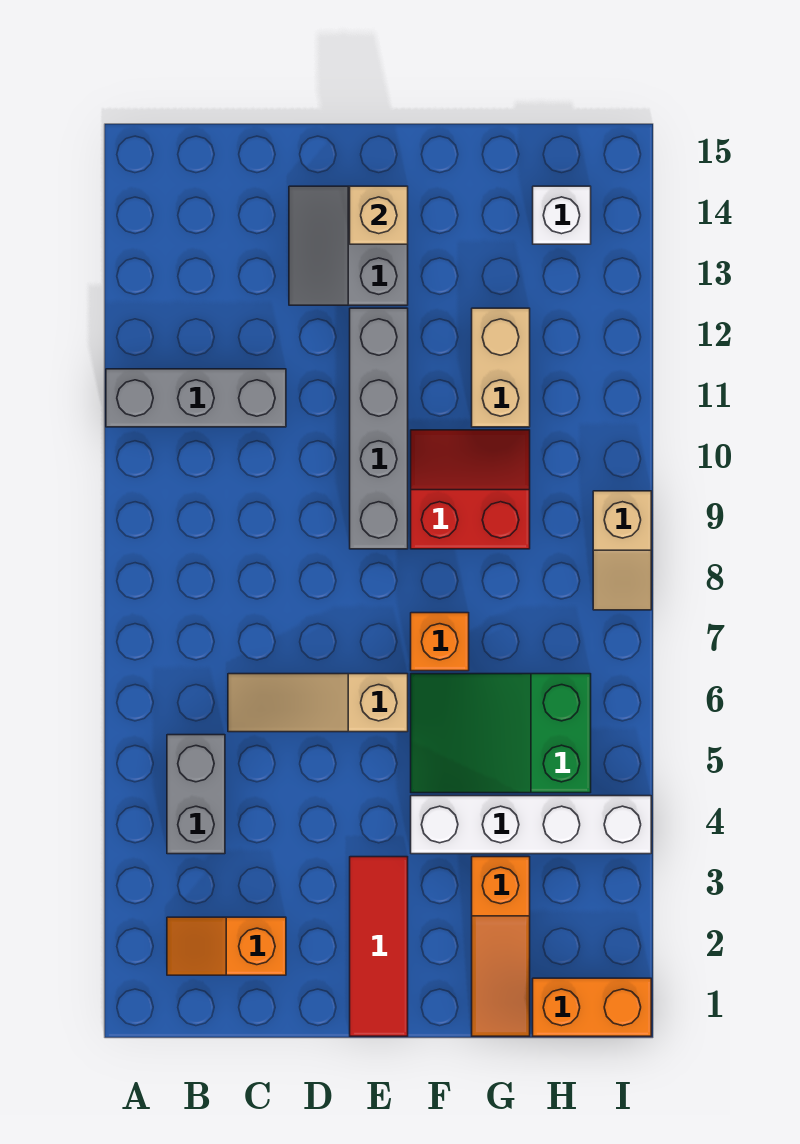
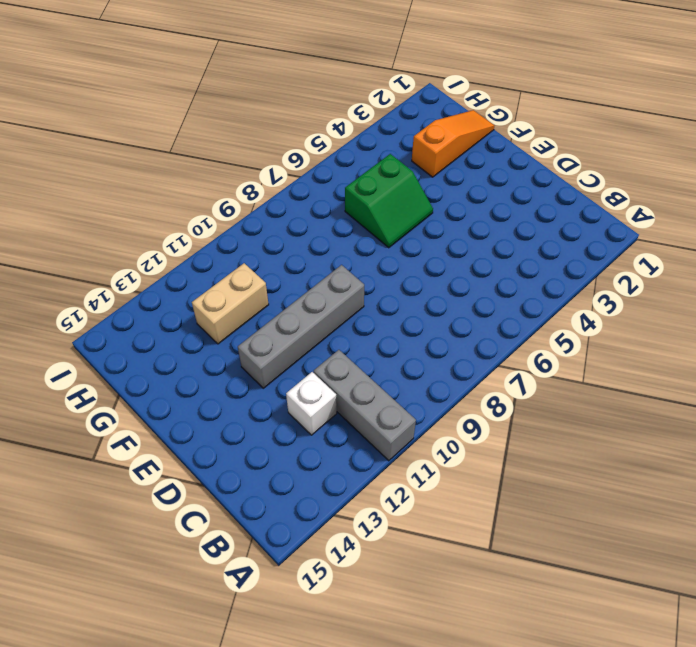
white 1x1 brick [286,372,337,435] -> white 1x1 brick moved to [533,186,591,244]
green 2x2 slope [345,154,433,248] -> green 2x3 slope [411,674,591,793]
none -> orange 1x2 slope [167,917,286,975]
none -> grey 1x2 brick [167,735,225,854]
none -> tan 1x3 slope [228,674,408,732]

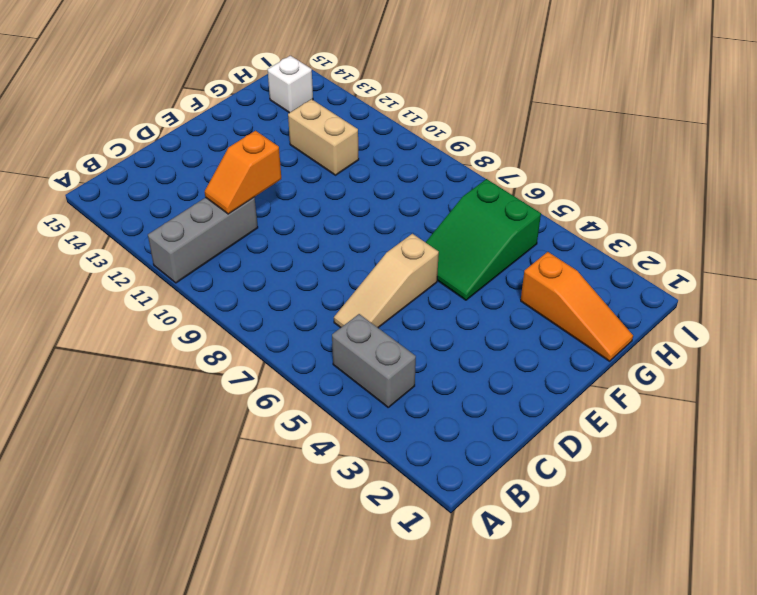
orange 1x2 slope [205,131,281,214] -> orange 1x2 slope moved to [167,917,286,975]
none -> grey 2x2 slope [289,186,408,305]
none -> red 1x3 tile [350,857,408,1036]
none -> grey 1x4 brick [350,308,408,549]

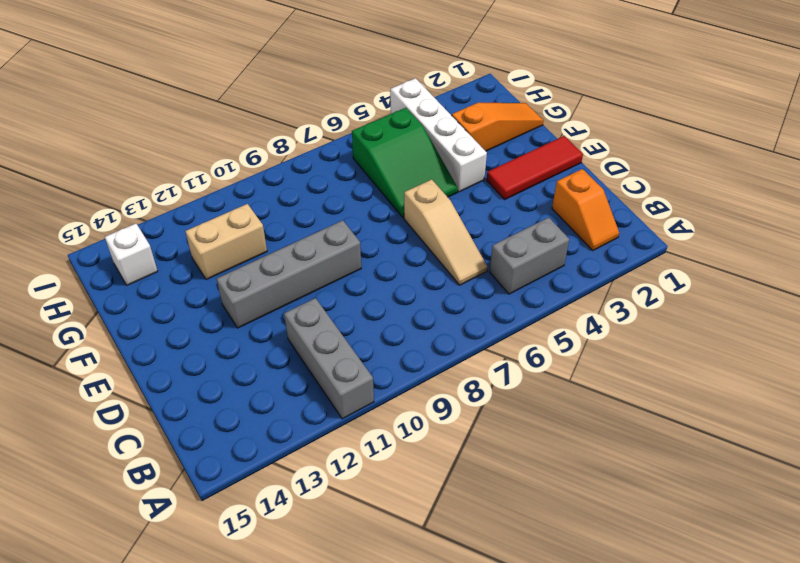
none -> grey 2x2 slope [289,186,408,305]
none -> orange 1x1 brick [411,613,469,671]
none -> red 2x2 slope [411,430,530,549]

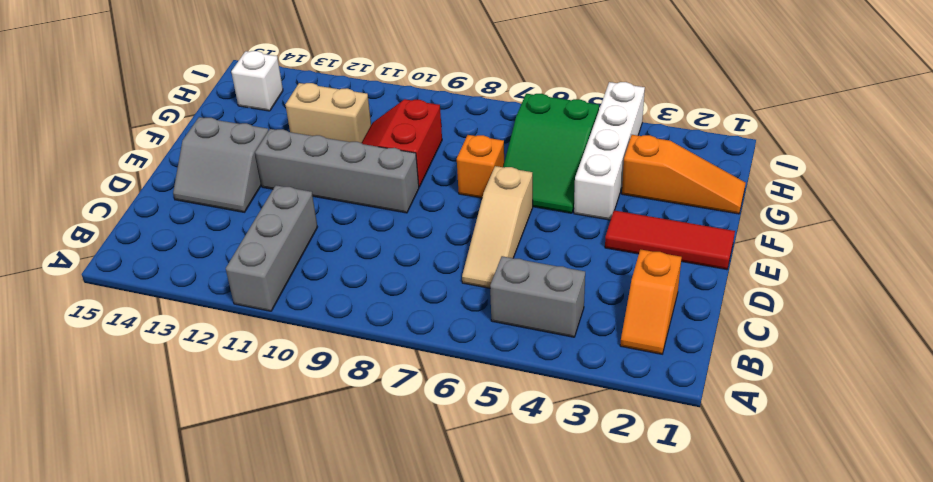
none -> orange 1x2 brick [533,978,651,1036]
none -> tan 1x2 slope [593,491,651,610]
none -> tan 1x1 brick [350,186,408,244]

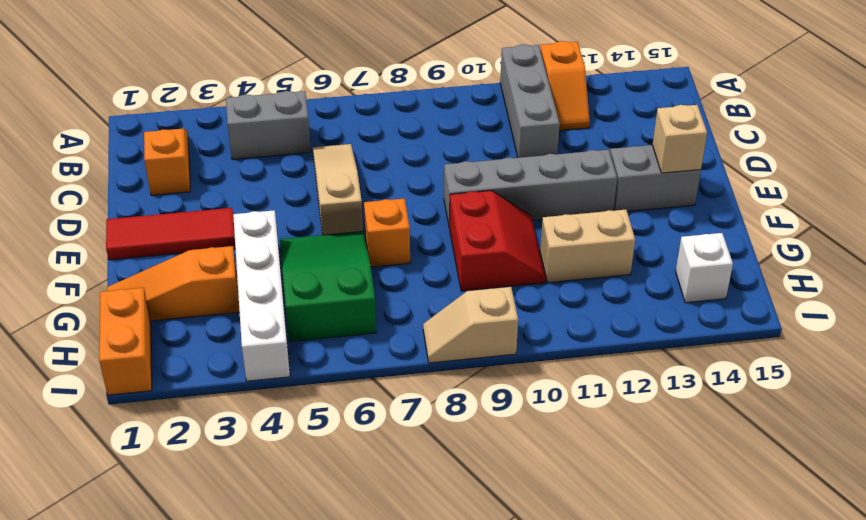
orange 1x2 slope [540,41,590,131] -> none

